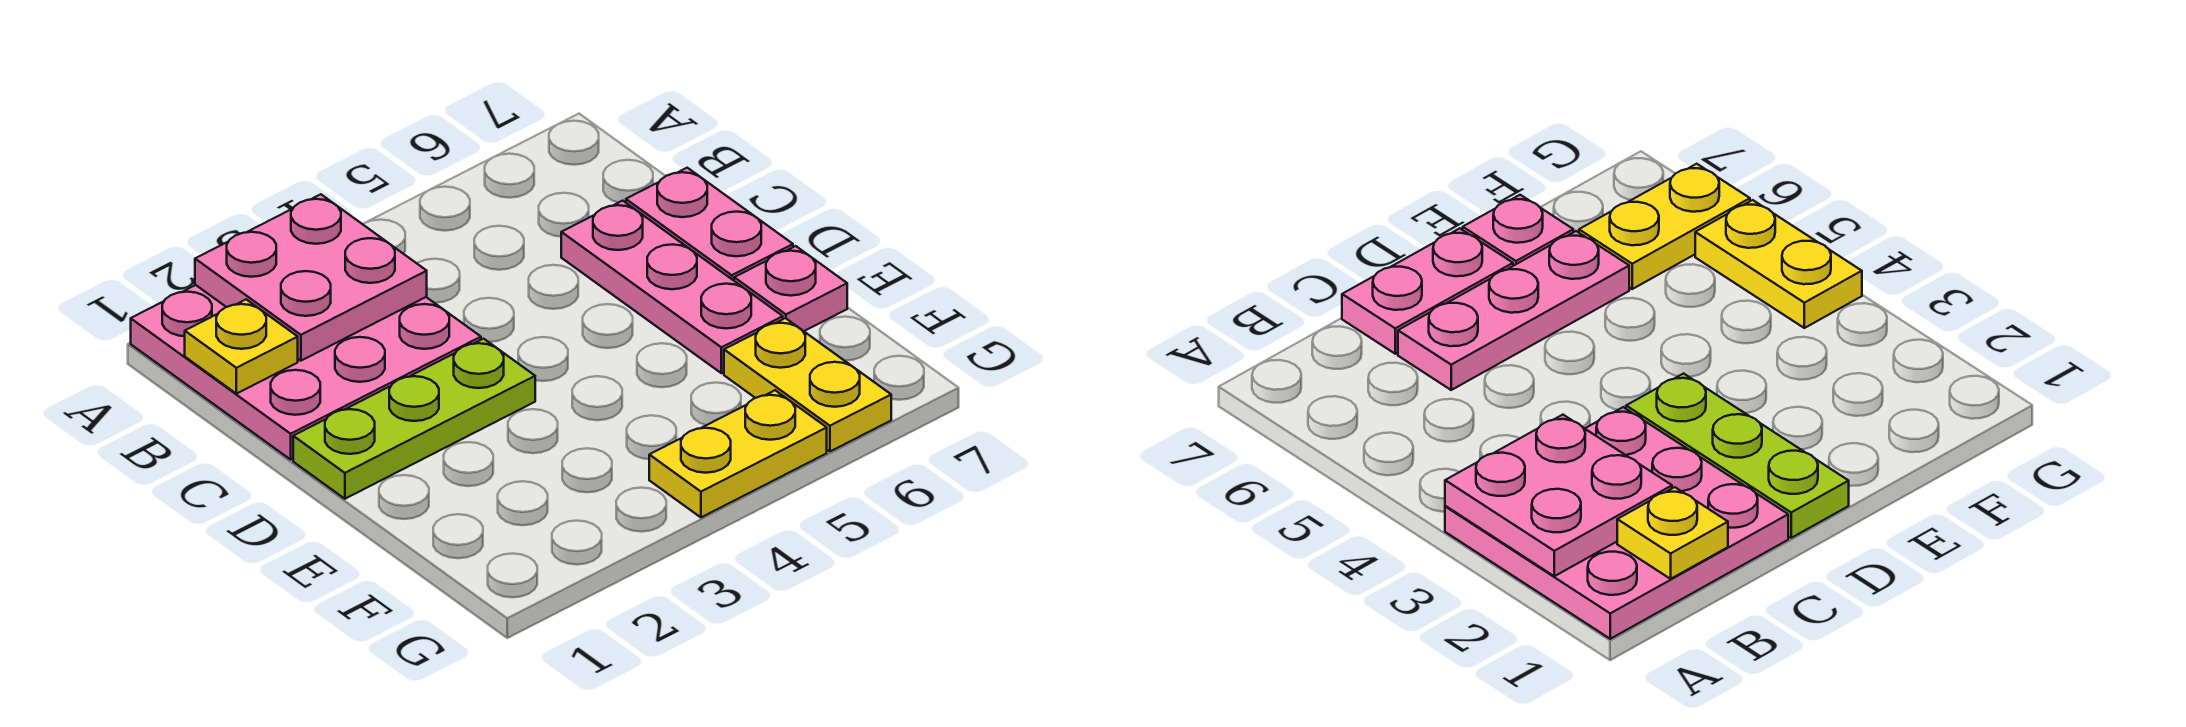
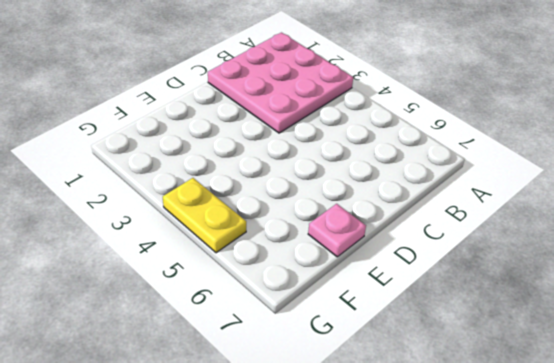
none -> pink 1x3 plate [561,201,783,373]
none -> pink 1x2 plate [626,168,793,280]

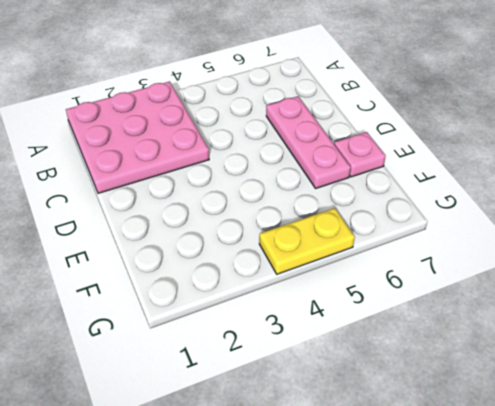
none -> pink 1x2 plate [626,168,793,280]
none -> lime 1x3 plate [293,339,535,499]

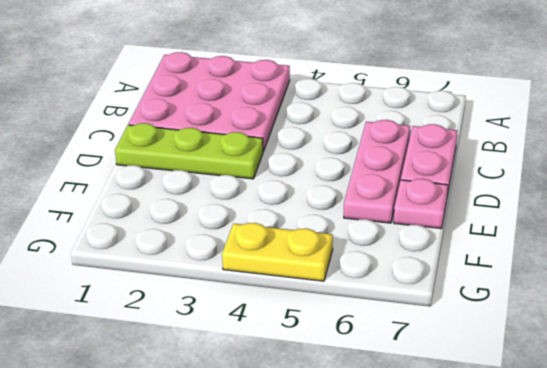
none -> yellow 1x2 plate [724,318,891,452]
none -> pink 2x2 plate [195,194,427,361]

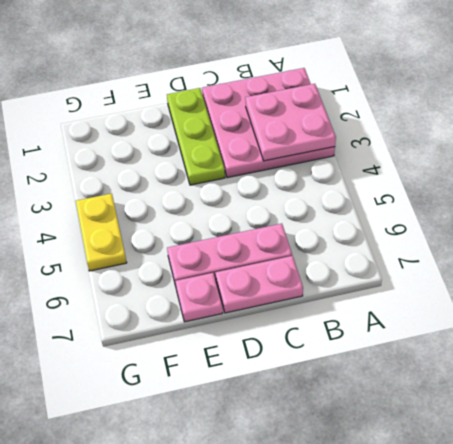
none -> yellow 1x2 plate [724,318,891,452]
none -> yellow 1x1 plate [185,299,298,394]

